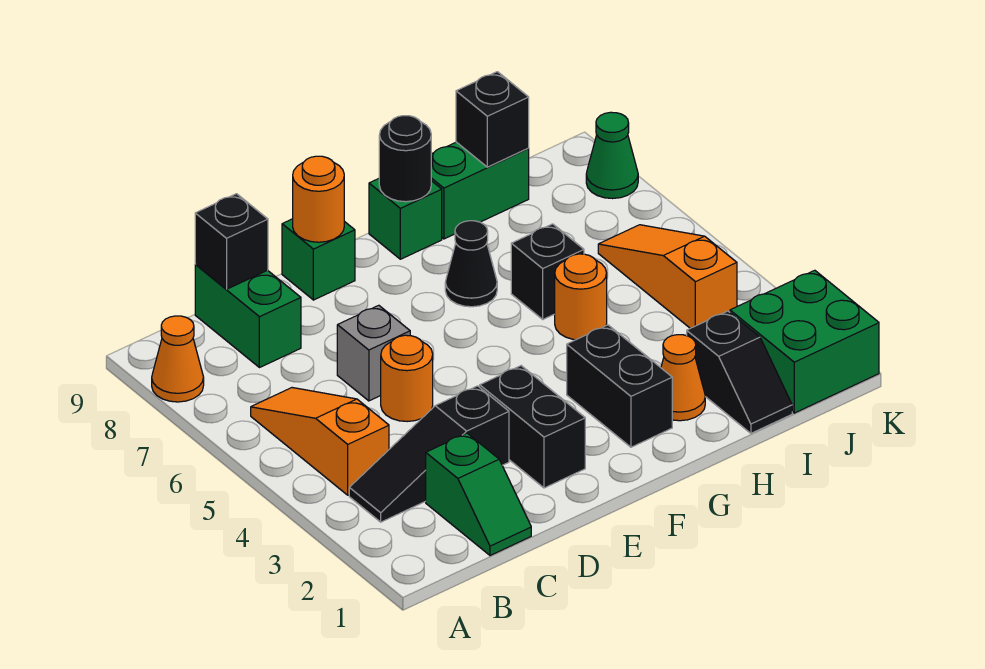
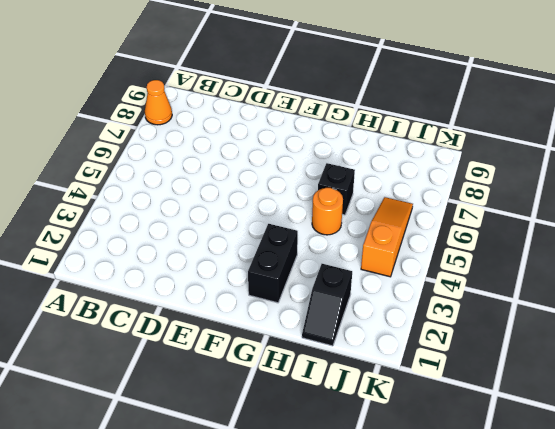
none -> black 1x3 slope [349,386,509,522]
none -> orange 1x3 slope [251,388,389,495]
none -> green 1x2 slope [426,433,531,556]

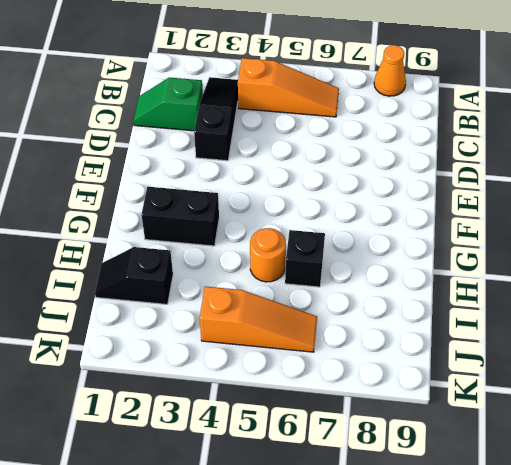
none -> green 1x2 brick [195,265,301,368]
none -> orange 1x1 round brick [381,335,433,422]
none -> grey 1x1 brick [337,305,410,401]

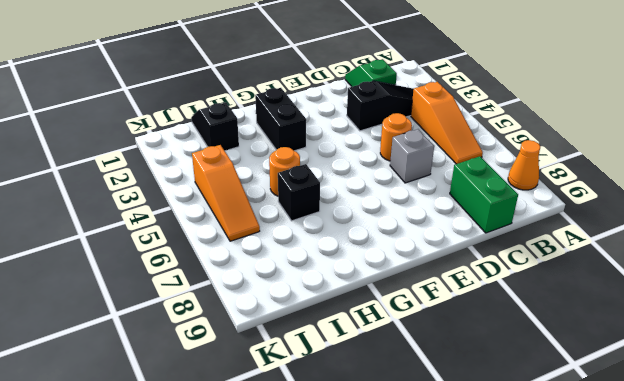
none -> black 1x2 brick [480,366,585,488]
none -> green 1x1 brick [282,219,355,300]
none -> black 1x1 cone [445,221,497,307]

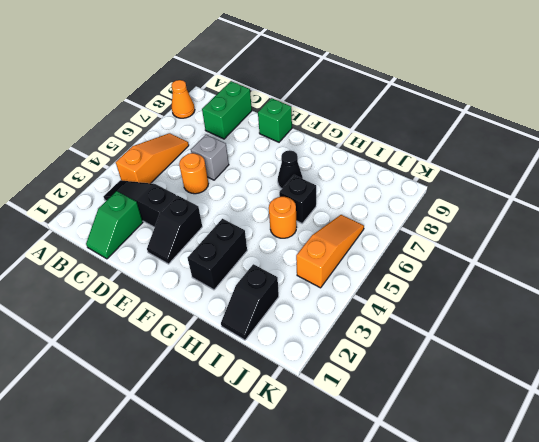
black 1x2 slope [147,195,202,264] -> black 1x2 brick [480,366,585,488]
none -> green 1x1 brick [369,179,442,259]
none -> orange 1x1 cone [661,335,705,421]
none -> green 1x2 brick [431,142,529,239]

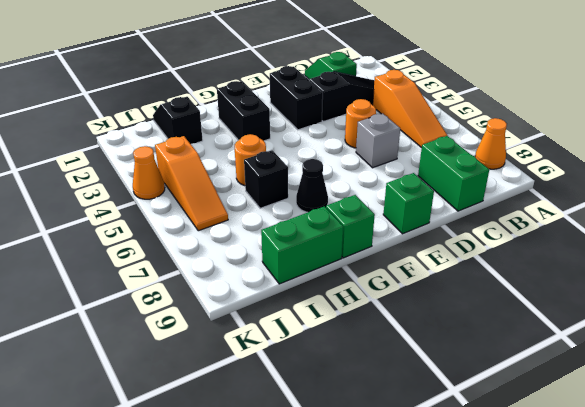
orange 1x1 cone [133,146,165,199] -> orange 1x1 cone moved to [661,335,705,421]
none -> green 2x2 brick [730,270,879,413]
none -> green 1x1 cone [586,112,638,199]
none -> black 1x1 brick [195,194,268,289]

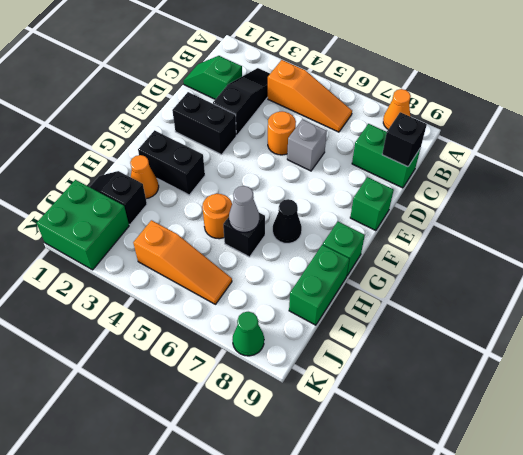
grey 1x1 cone [229,186,259,232] -> none
none -> orange 1x1 round brick [293,156,344,242]
none -> black 1x1 round brick [379,116,431,202]
none -> black 1x1 brick [456,72,529,167]

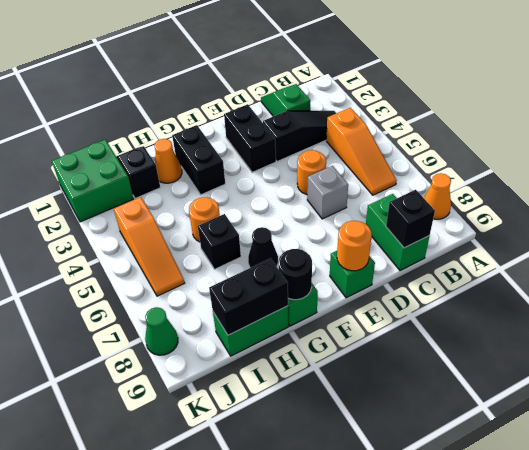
black 1x2 brick [209,258,288,335] -> black 1x1 brick [456,72,529,167]

